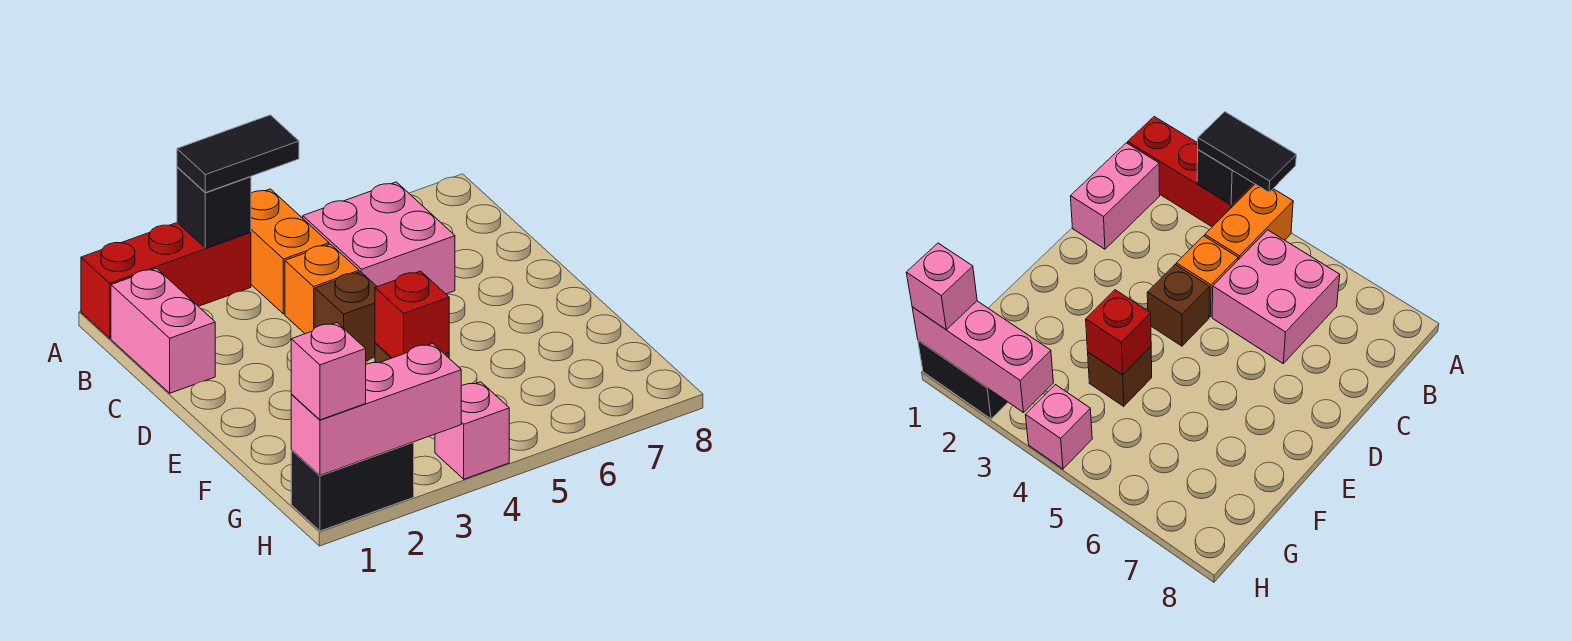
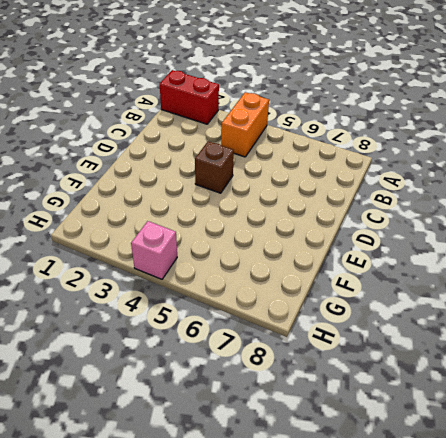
red 1x2 brick [160,70,219,124] -> red 1x3 brick [81,223,251,338]
none -> pink 1x2 brick [111,268,215,393]
none -> pink 2x2 brick [303,182,455,294]
none -> orange 1x1 brick [285,244,359,334]

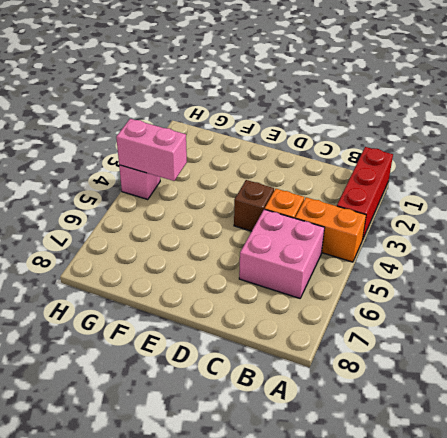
pink 1x2 brick [116,119,187,181] -> pink 1x2 brick moved to [111,268,215,393]
none -> brown 1x1 brick [1088,346,1152,406]
none -> black 1x2 brick [291,442,414,531]
none -> black 1x1 brick [177,167,251,248]

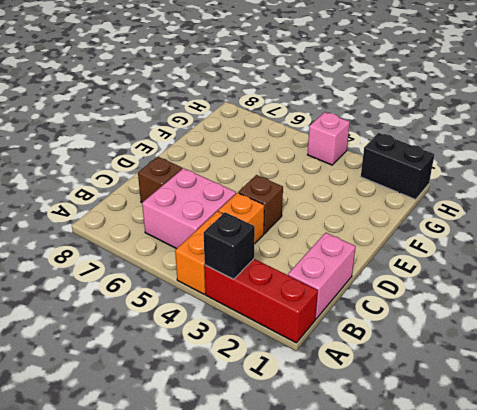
brown 1x1 brick [138,157,182,202] -> brown 1x1 brick moved to [1088,346,1152,406]
none -> red 1x1 brick [375,271,449,358]
none -> pink 1x3 brick [291,344,461,475]
none -> black 1x2 tile [177,115,299,193]

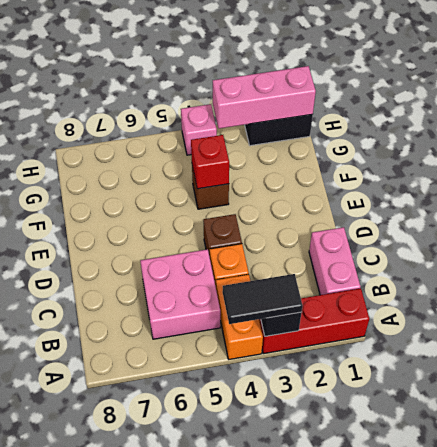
none -> pink 1x1 brick [291,323,366,420]

